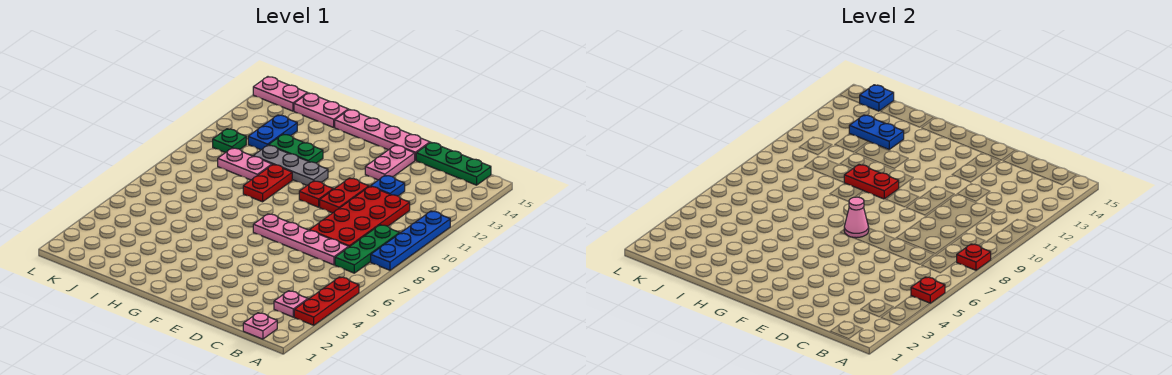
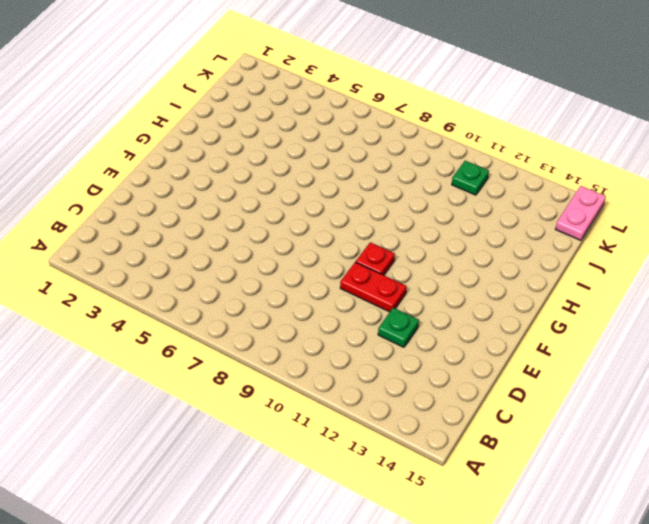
green 1x1 plate [378,308,419,347] -> blue 1x1 plate [371,175,405,196]
none -> red 1x3 plate [294,277,359,325]
none -> blue 1x4 plate [371,211,450,270]
none -> pink 1x1 plate [243,313,277,339]

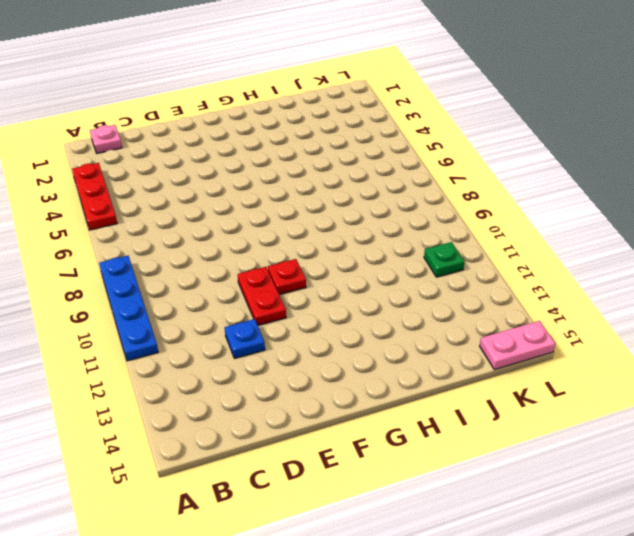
none -> pink 1x1 plate [274,291,308,317]
none -> green 1x3 plate [335,225,400,273]
none -> green 1x3 plate [416,142,491,185]

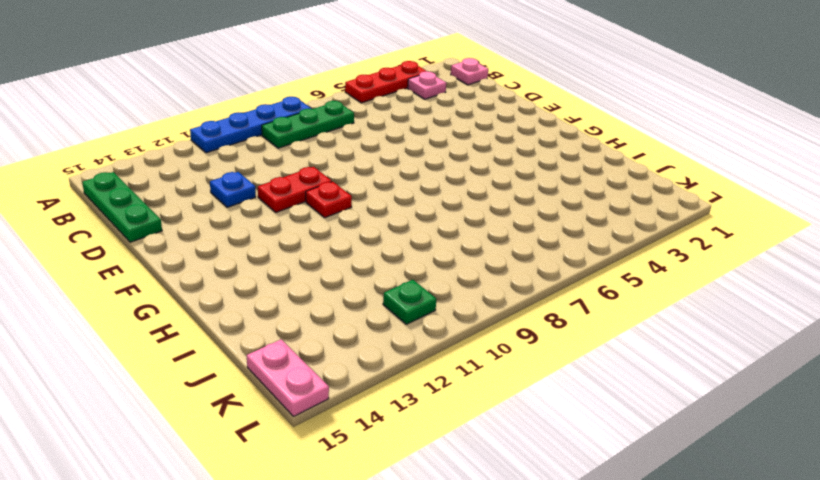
none -> pink 1x4 plate [253,214,348,265]
none -> red 2x4 plate [310,186,410,247]
none -> pink 1x2 plate [365,145,415,180]

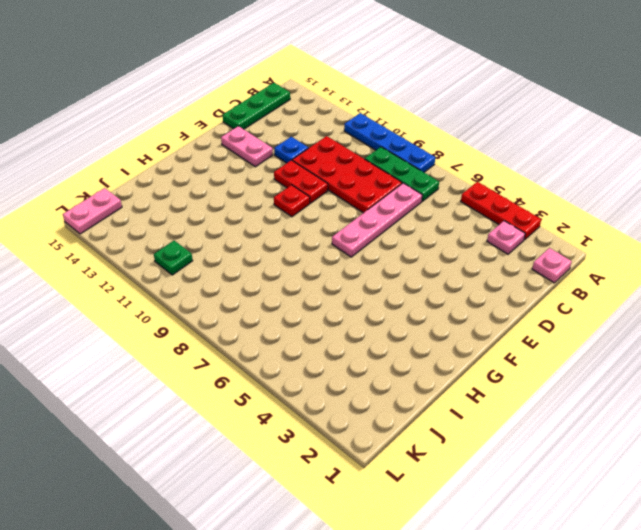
none -> pink 1x4 plate [335,109,430,160]
none -> grey 1x3 plate [253,145,328,185]
none -> red 1x2 plate [243,165,292,202]

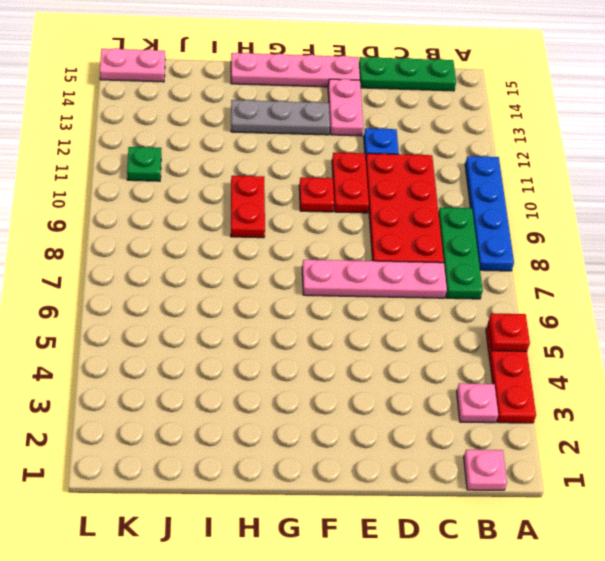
grey 1x3 plate [231,100,330,135] -> grey 1x3 plate moved to [253,145,328,185]
none -> green 1x2 plate [269,134,323,163]
none -> pink 1x2 plate [218,148,272,180]
none -> pink 1x2 plate [294,93,348,127]

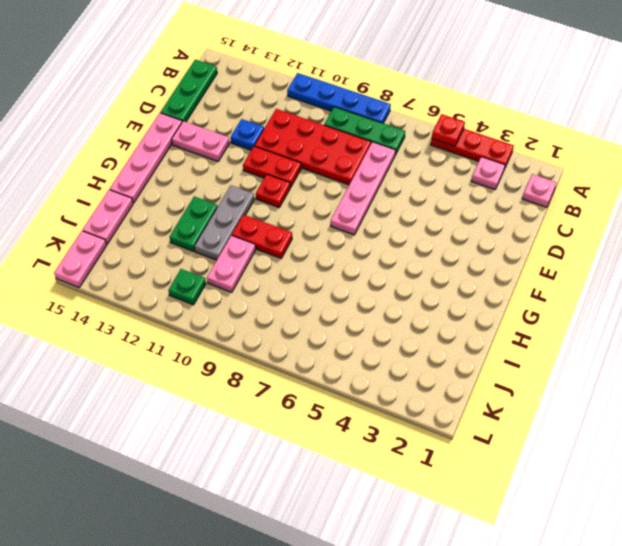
none -> blue 1x2 plate [248,115,297,150]
none -> red 1x1 plate [957,244,991,270]
none -> pink 1x1 cone [844,197,869,238]

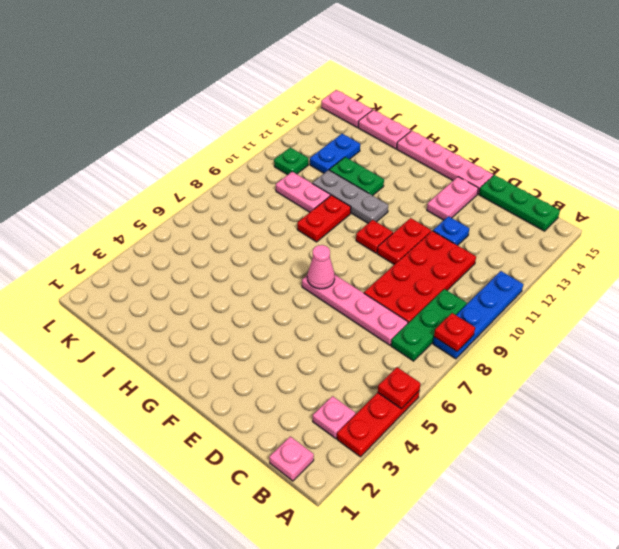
none -> red 1x2 plate [844,165,899,199]
none -> blue 1x2 plate [849,115,904,149]
none -> blue 1x1 plate [860,85,894,111]

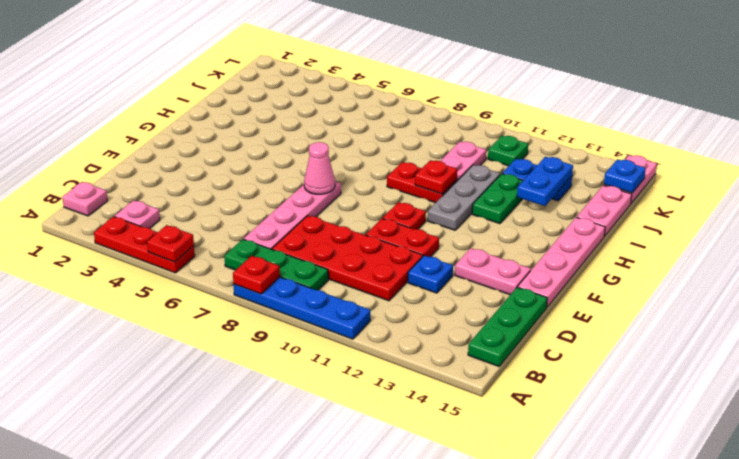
red 1x1 plate [415,160,457,194] -> red 1x2 plate [844,165,899,199]

